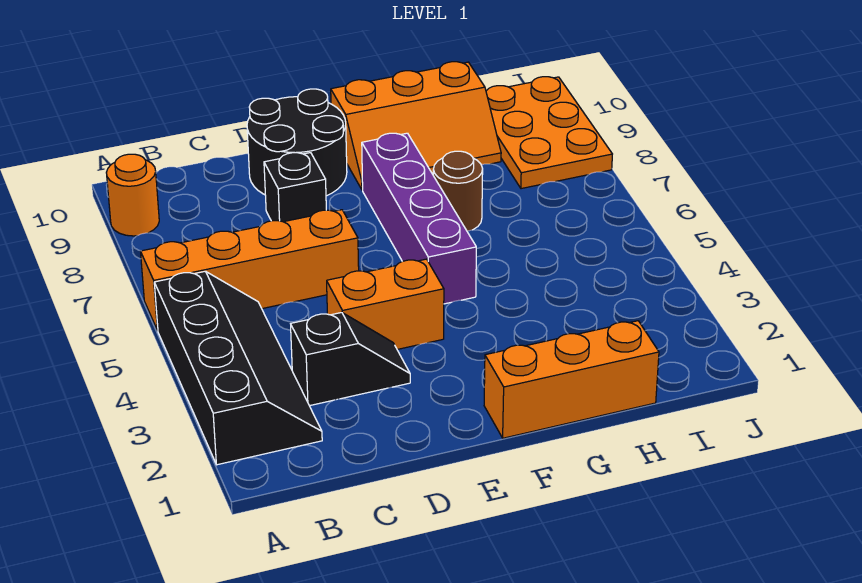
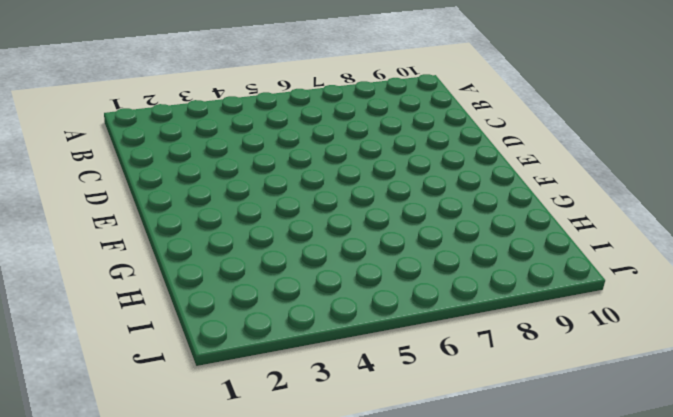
none -> black 2x4 slope [154,271,322,465]
none -> orange 1x4 brick [140,210,359,331]
none -> orange 1x1 round brick [106,154,159,236]

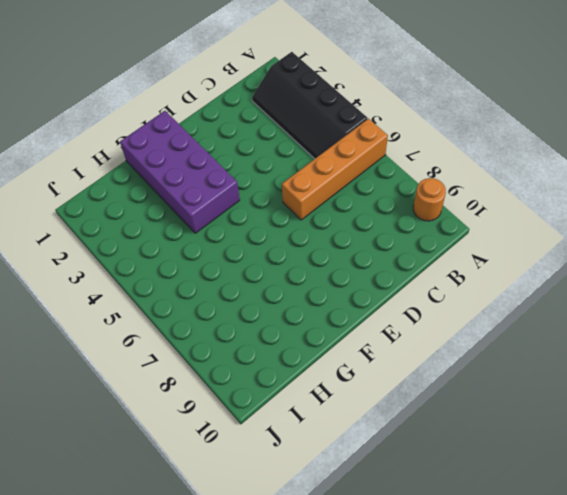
purple 2x4 brick [120,111,240,233] -> orange 1x3 brick [484,321,659,438]
none -> black 1x2 slope [291,312,410,406]
none -> orange 1x2 brick [327,259,444,349]
none -> black 1x1 brick [264,153,326,222]

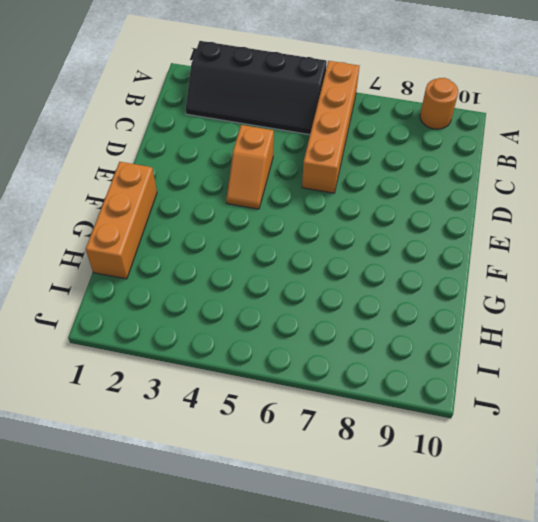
orange 1x2 slope [226,125,274,209] -> orange 1x2 brick [327,259,444,349]
none -> black 1x2 slope [291,312,410,406]
none -> black 1x1 brick [264,153,326,222]
none -> black 2x2 round brick [247,89,347,196]

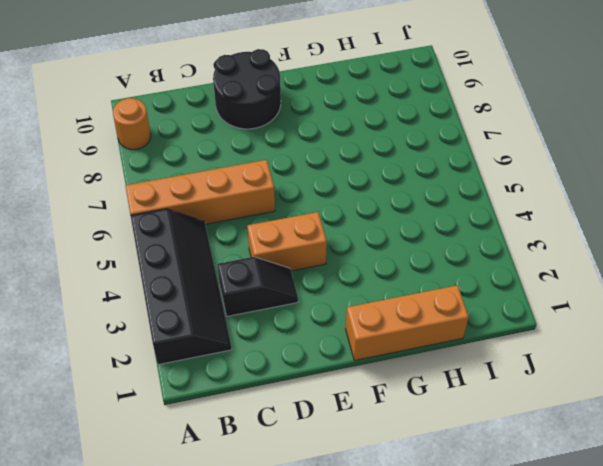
none -> black 1x1 brick [264,153,326,222]
none -> purple 1x4 brick [362,133,476,304]
none -> orange 2x3 slope [331,62,501,190]

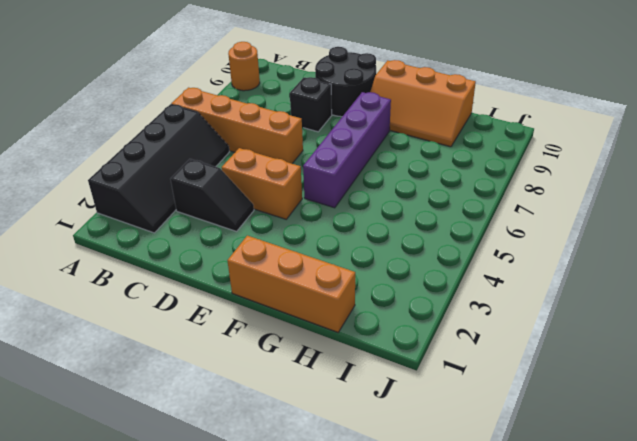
none -> brown 1x1 round brick [433,151,483,231]
none -> orange 2x3 plate [486,77,612,189]

